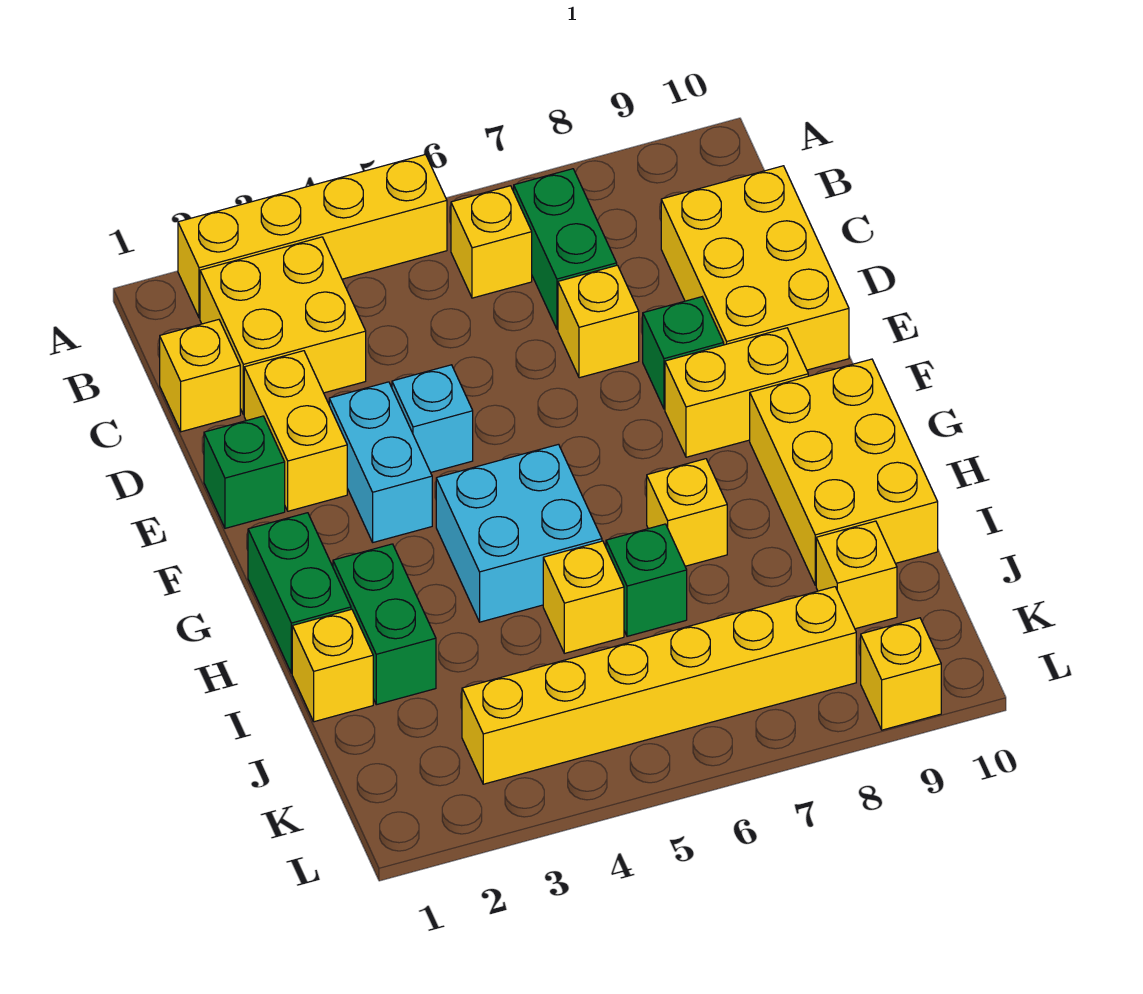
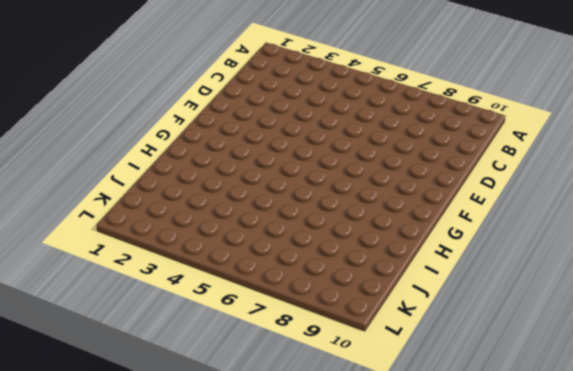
none -> yellow 1x4 brick [178,154,447,318]
none -> yellow 2x2 brick [200,237,366,415]
none -> yellow 1x1 brick [451,186,532,298]

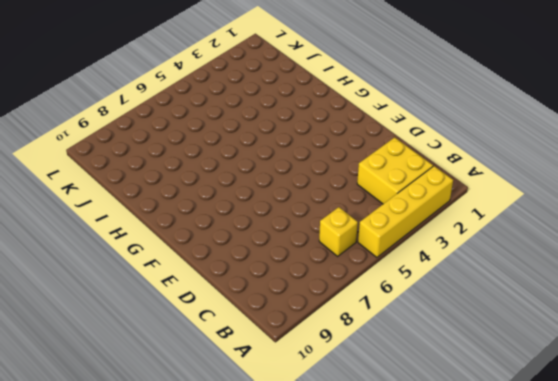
none -> green 1x2 brick [514,169,617,329]
none -> yellow 1x1 brick [160,320,240,432]
none -> yellow 2x3 brick [661,166,849,370]

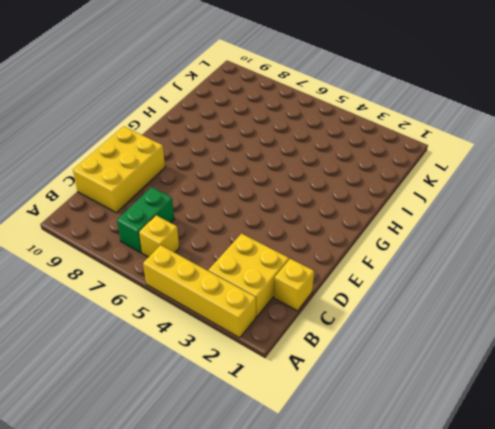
none -> yellow 1x2 brick [244,351,347,511]
none -> yellow 1x1 brick [558,265,639,378]
none -> green 1x1 brick [204,416,285,528]

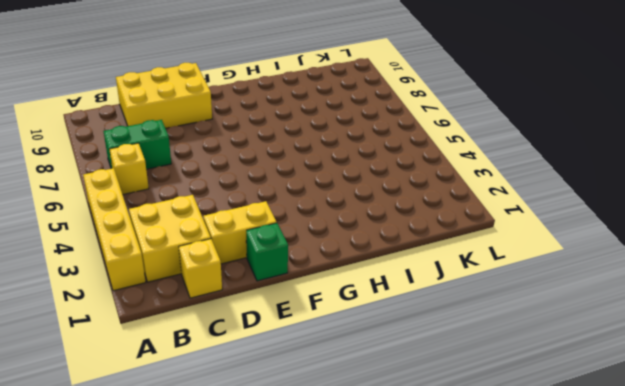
none -> yellow 1x1 brick [558,265,639,378]
none -> cyan 1x2 brick [329,382,432,542]
none -> cyan 1x1 brick [392,365,473,472]

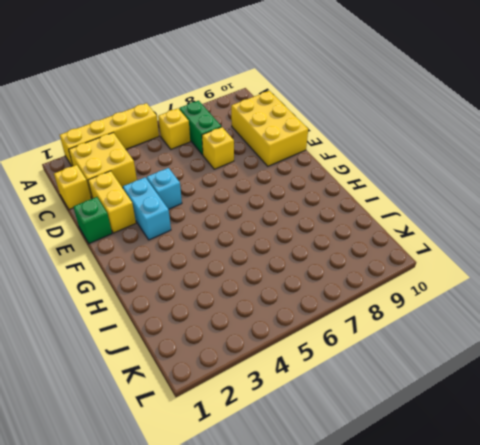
none -> green 1x1 brick [643,297,724,409]
none -> yellow 1x2 brick [665,328,808,457]
none -> green 1x2 brick [248,513,351,673]

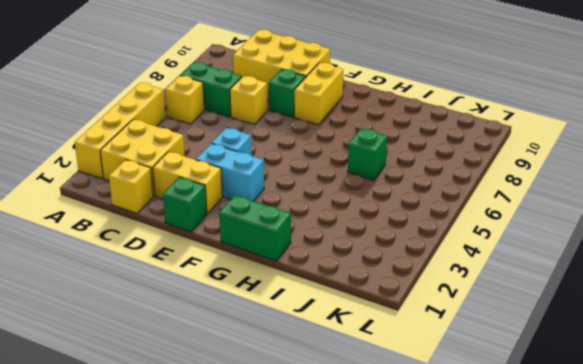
none -> cyan 2x2 brick [436,444,602,622]
none -> yellow 2x3 brick [750,359,938,585]
none -> green 1x2 brick [333,544,436,705]

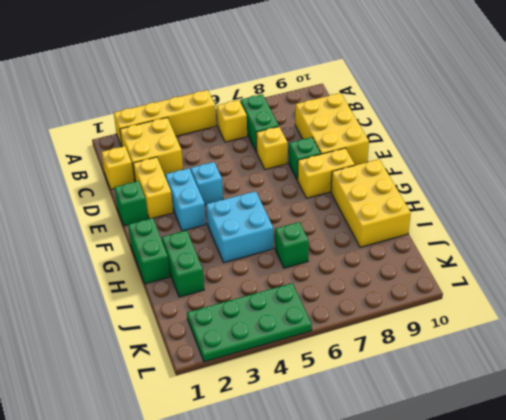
green 2x4 plate [187,283,312,362] -> yellow 1x6 brick [462,587,856,784]
none -> yellow 1x1 brick [647,459,727,566]
none -> yellow 1x1 brick [292,609,373,722]
none -> yellow 1x1 brick [543,541,624,653]

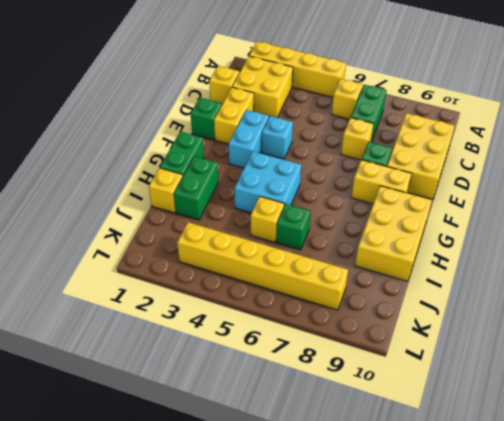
none -> yellow 1x1 brick [647,459,727,566]
none -> yellow 1x1 brick [816,521,897,629]
none -> yellow 1x1 brick [861,618,941,730]

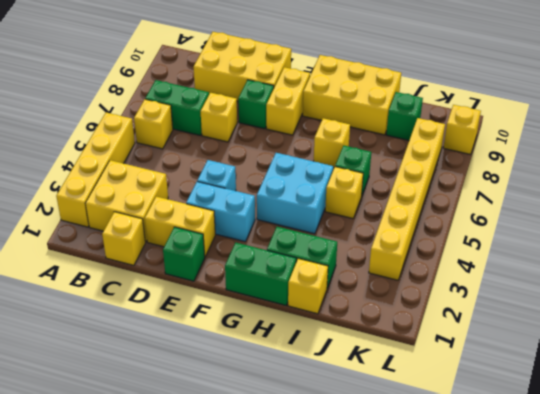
green 1x1 brick [386,92,423,140] -> yellow 1x1 brick [816,521,897,629]

